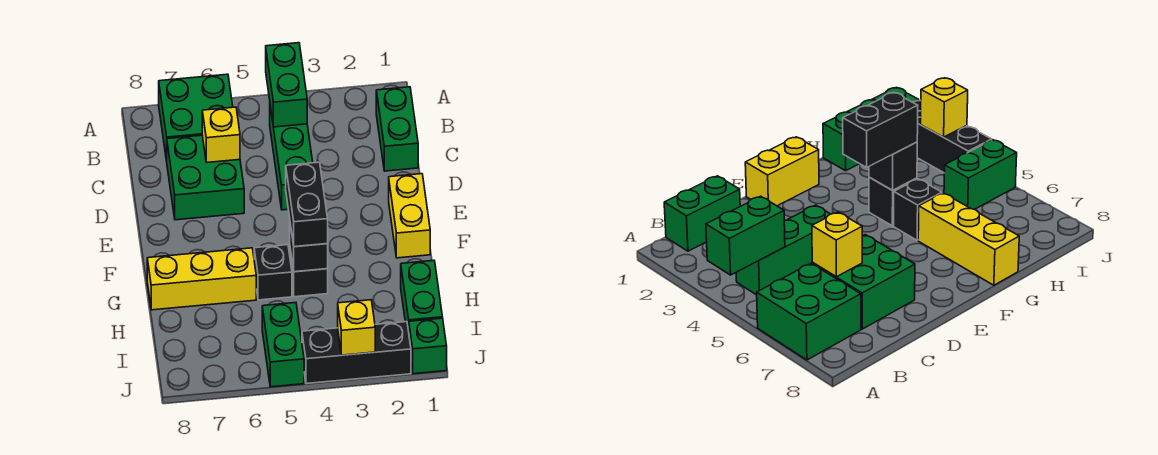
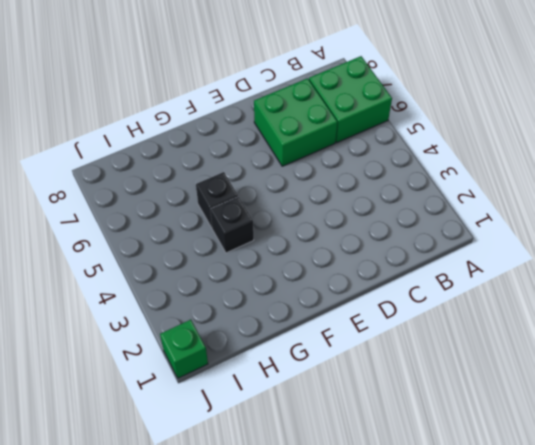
none -> green 1x2 brick [376,87,418,171]
none -> green 1x3 brick [270,106,313,210]
none -> yellow 1x2 brick [389,174,430,258]

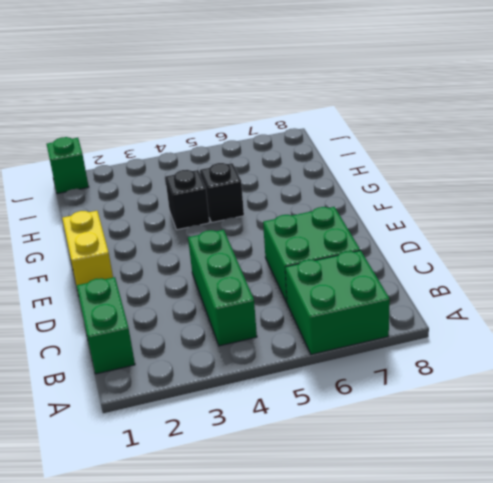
none -> yellow 1x3 brick [147,248,256,310]
none -> green 1x2 brick [401,260,443,331]
none -> green 1x2 brick [262,303,304,387]

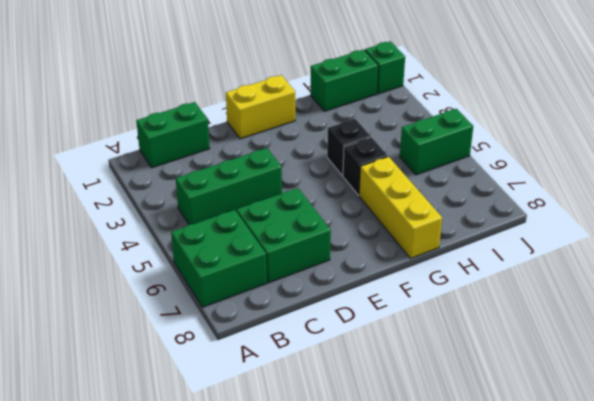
none -> black 1x3 brick [302,322,411,384]
none -> green 1x2 brick [266,43,307,127]
none -> yellow 1x1 brick [202,107,240,162]

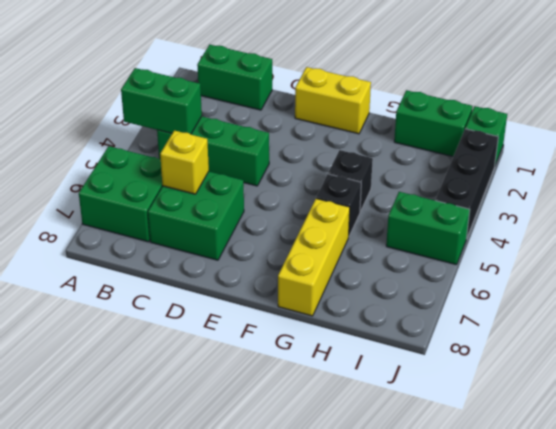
none -> black 1x1 brick [290,224,328,272]
none -> yellow 1x1 brick [338,300,375,355]
none -> black 1x2 brick [286,162,328,247]

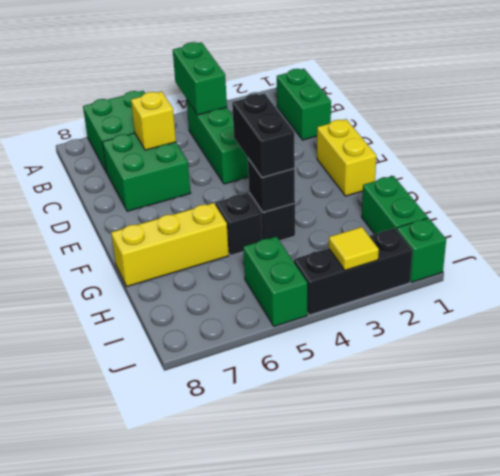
yellow 1x1 tile [329,227,379,270] -> yellow 1x1 brick [338,300,375,355]

